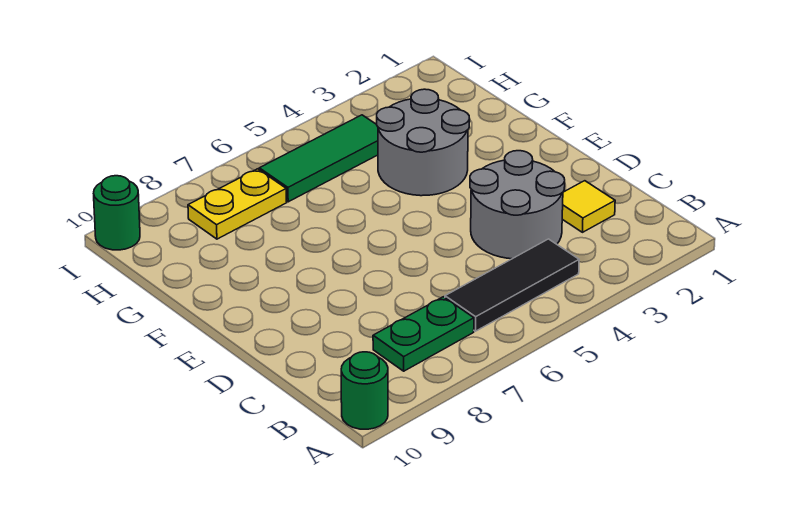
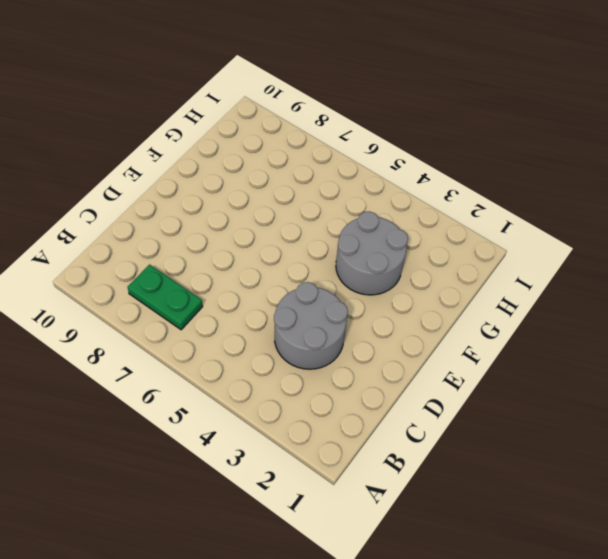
none -> green 1x1 round brick [341,352,388,429]
none -> black 1x3 tile [445,239,579,331]

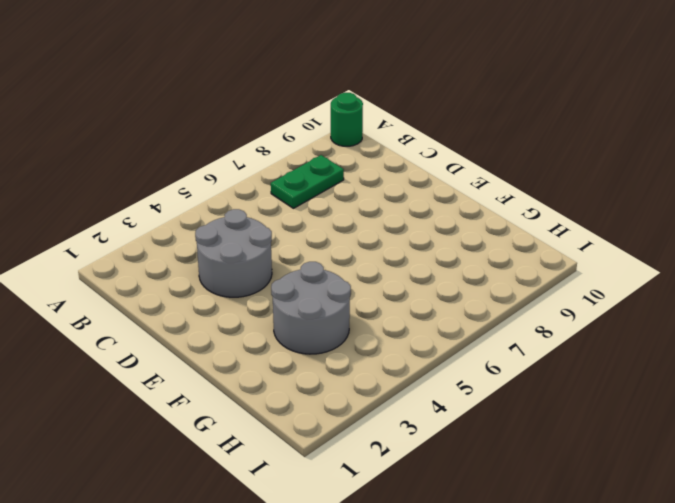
none -> black 1x3 tile [445,239,579,331]
none -> yellow 1x1 tile [562,181,615,232]

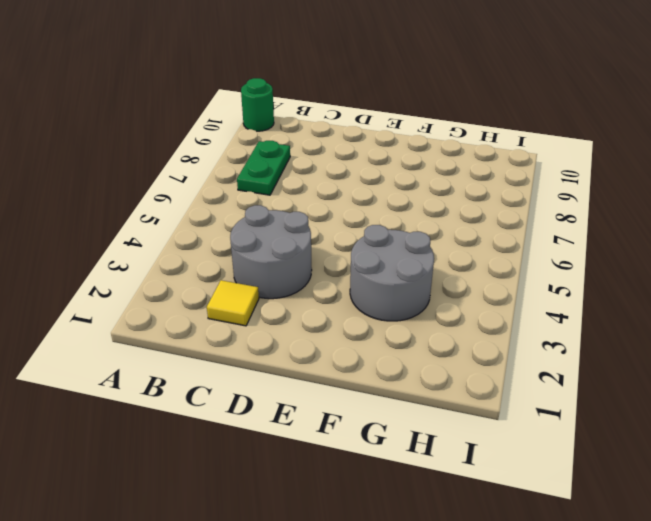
none -> black 1x3 tile [445,239,579,331]
none -> green 1x3 tile [259,115,378,202]

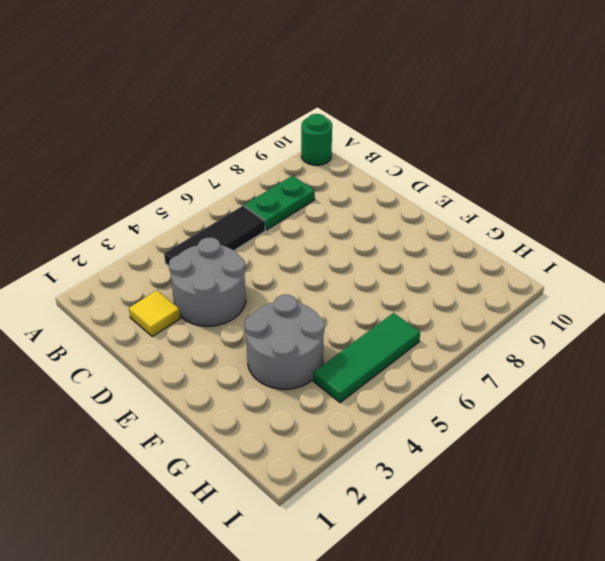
none -> yellow 1x2 plate [188,169,287,239]
none -> green 1x1 round brick [94,176,140,250]

